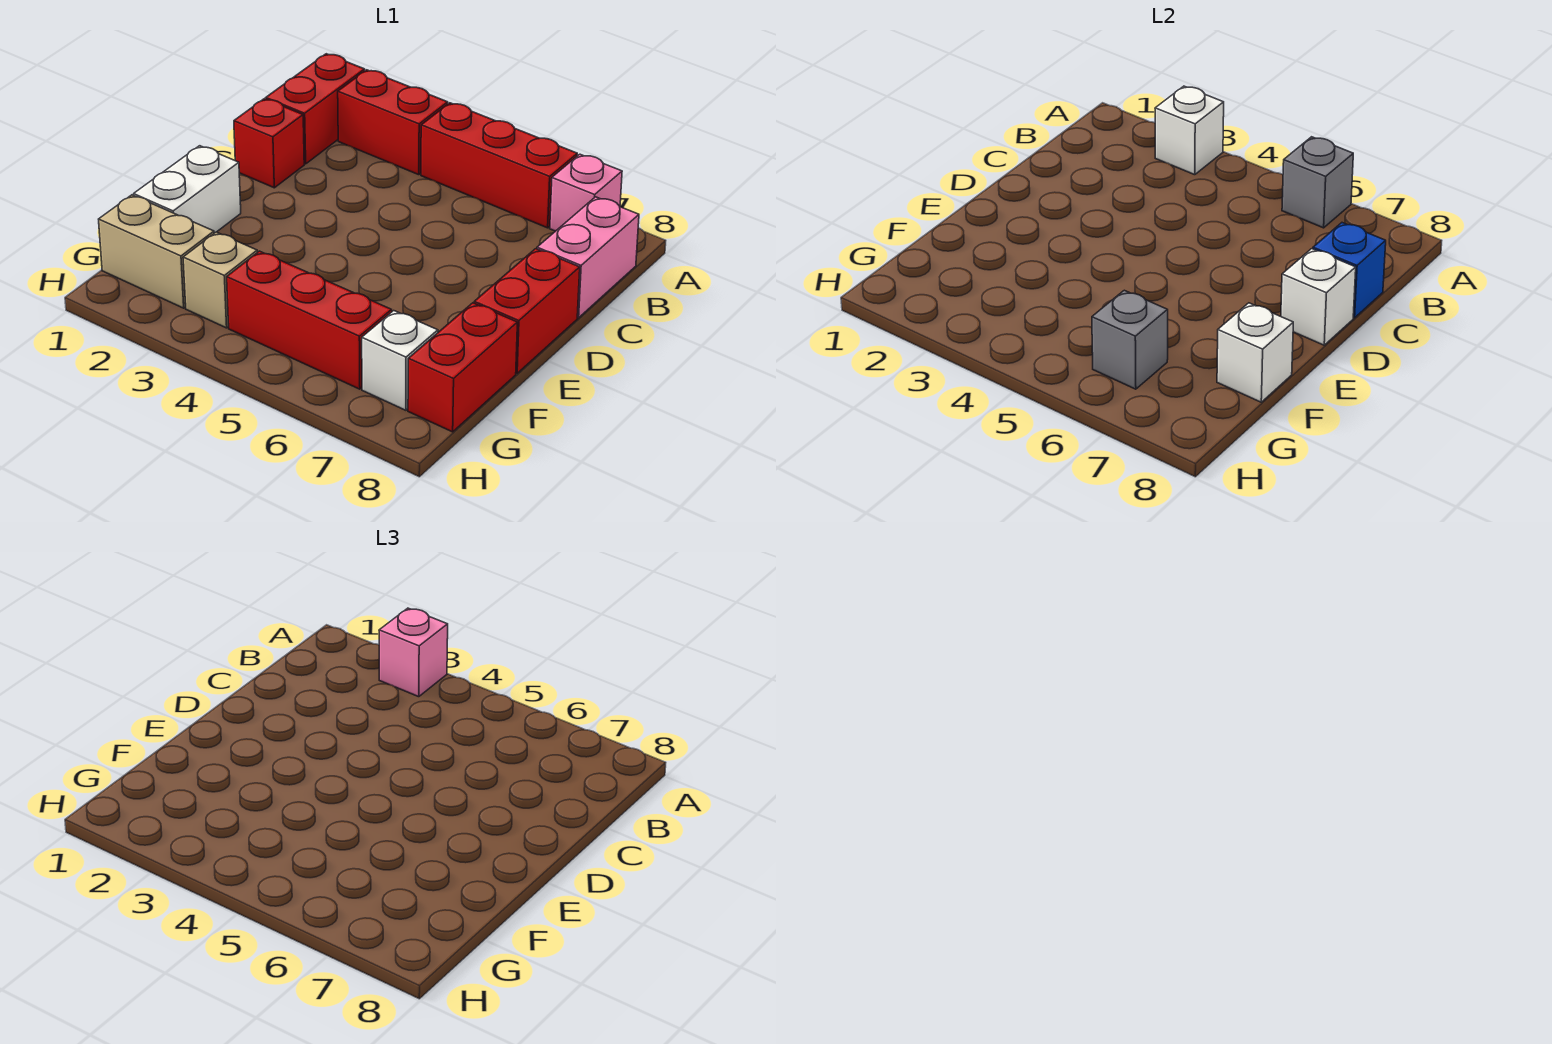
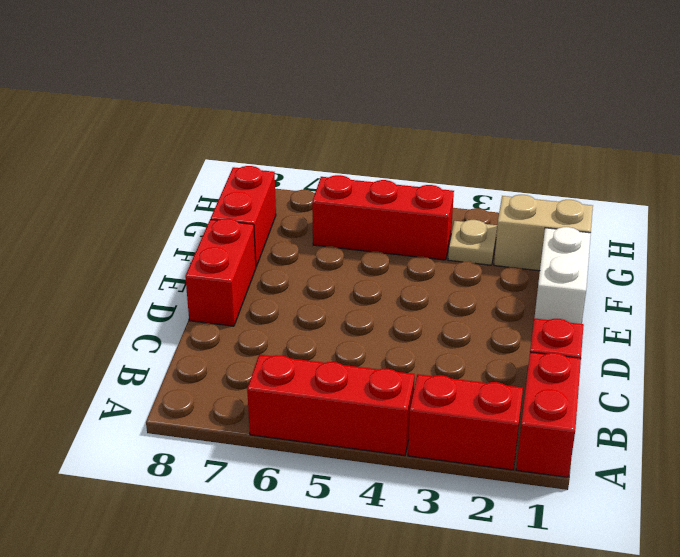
tan 1x1 plate [448,220,497,265] -> tan 1x1 brick [183,232,257,328]
none -> pink 1x1 brick [550,154,622,231]
none -> pink 1x2 brick [537,197,639,318]
none -> white 1x1 brick [362,311,438,410]

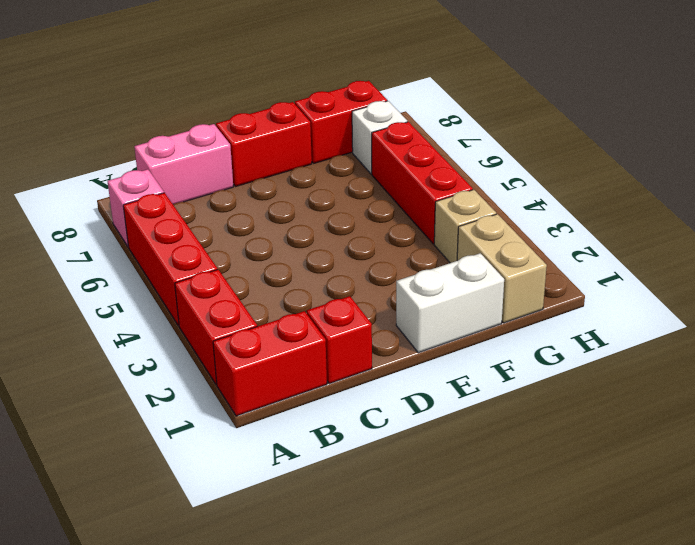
none -> white 1x1 brick [1155,86,1224,175]
none -> grey 1x1 brick [1282,137,1353,228]
none -> blue 1x1 brick [1313,223,1386,318]

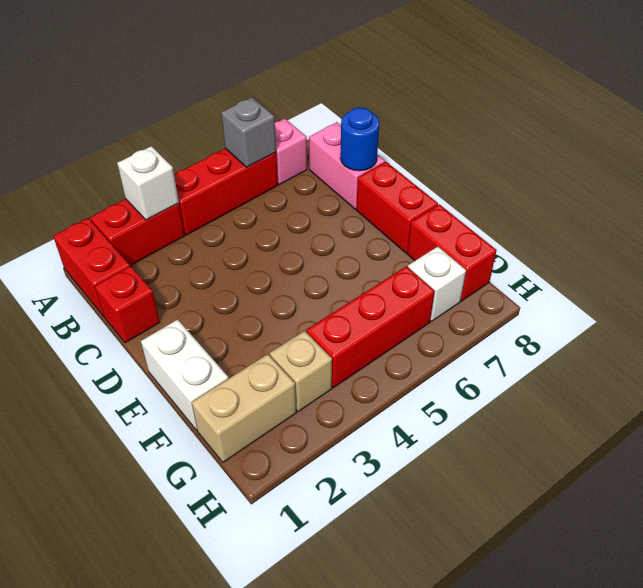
blue 1x1 round brick [340,108,379,171] -> blue 1x1 brick [1313,223,1386,318]
none -> white 1x1 brick [1281,249,1356,345]
none -> white 1x1 brick [1217,303,1293,402]
none -> grey 1x1 brick [1092,290,1168,389]

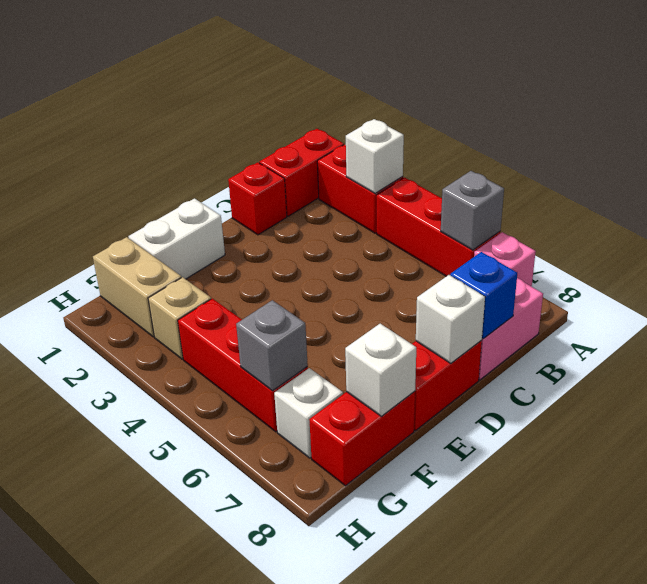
none -> pink 1x1 brick [379,608,448,697]

